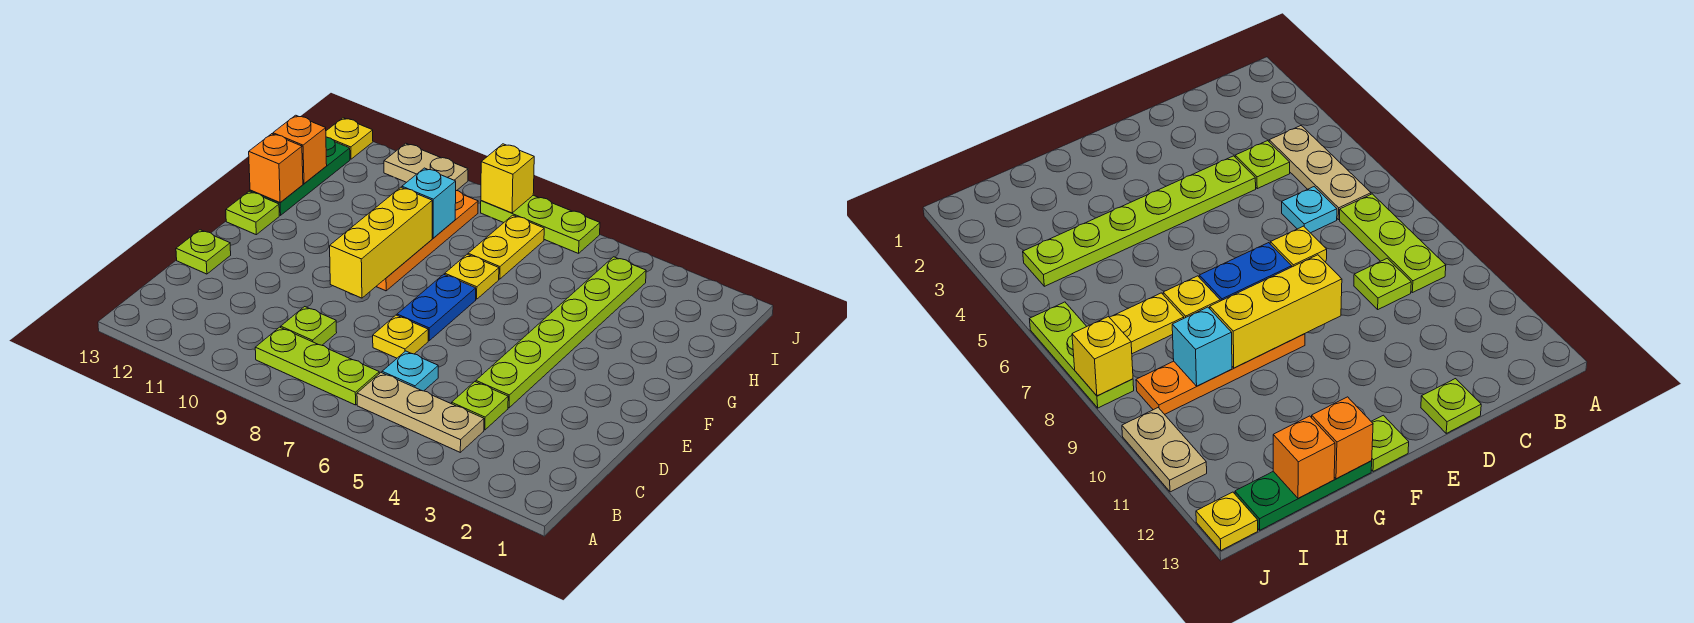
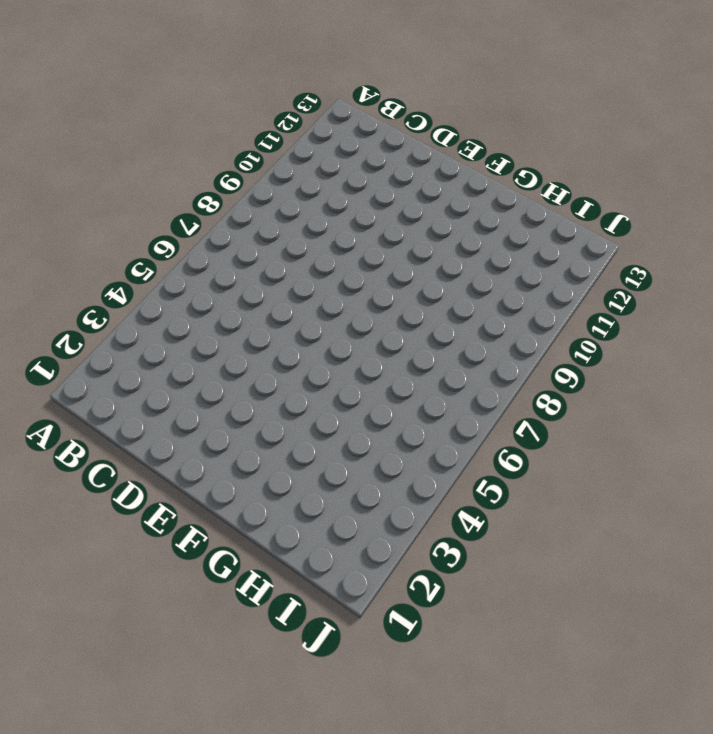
none -> tan 1x3 plate [357,373,484,452]
none -> lime 1x3 plate [255,327,379,405]
none -> lime 1x1 plate [452,382,508,430]

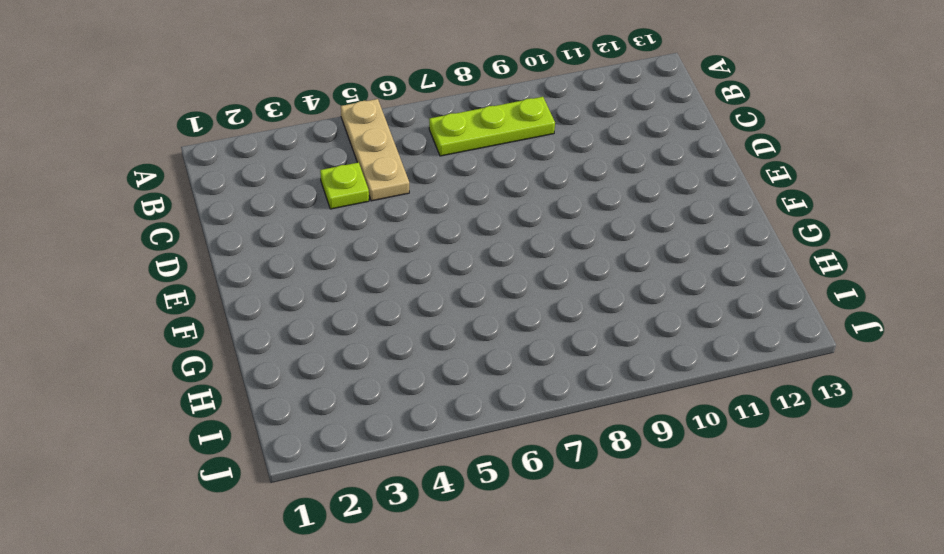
tan 1x3 plate [341,99,409,201] -> tan 1x3 plate turned to [357,373,484,452]
none -> cyan 1x1 plate [382,351,438,391]
none -> lime 1x1 plate [281,307,337,345]
none -> lime 1x6 plate [476,257,646,408]

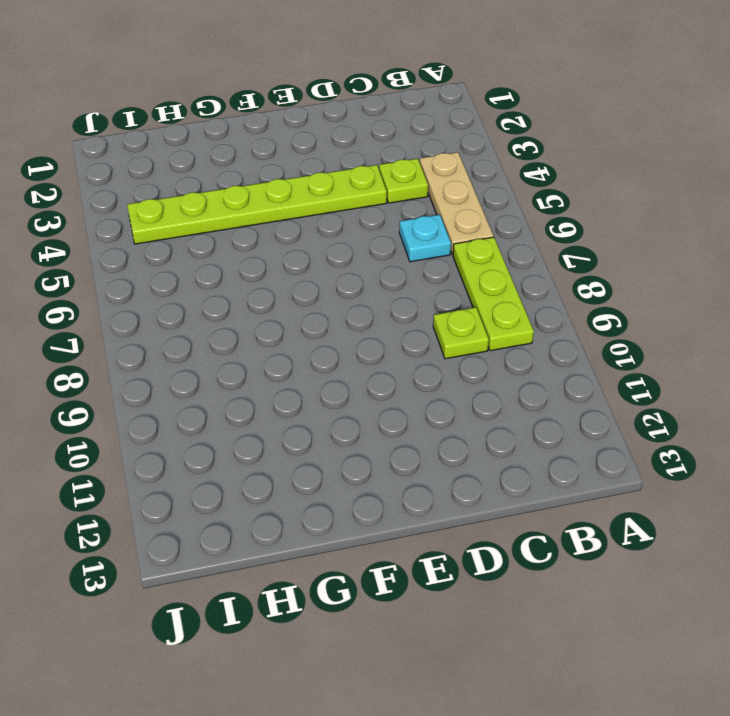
none -> yellow 1x1 plate [373,315,428,358]
none -> lime 1x1 plate [176,230,231,274]
none -> blue 1x2 plate [397,274,476,340]

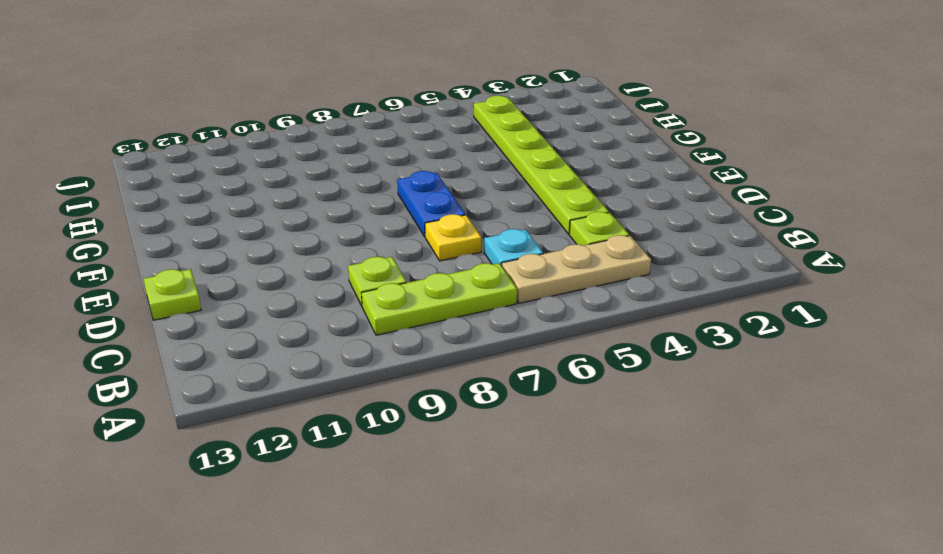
none -> orange 1x4 plate [376,191,478,291]
none -> lime 1x1 plate [226,191,279,235]
none -> yellow 1x1 plate [445,254,499,299]

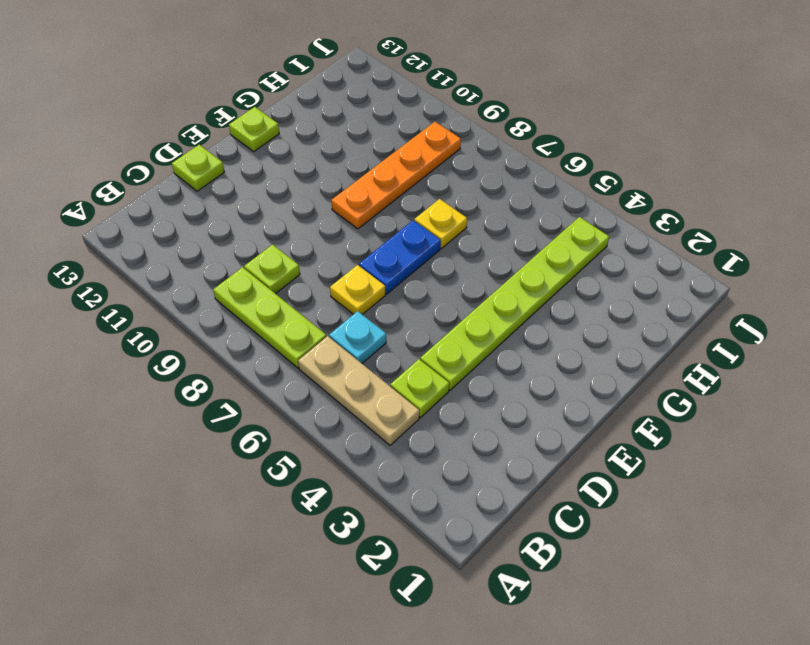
none -> green 1x3 plate [250,137,350,215]
none -> yellow 1x2 plate [468,215,544,279]
none -> lime 1x3 plate [481,195,600,253]

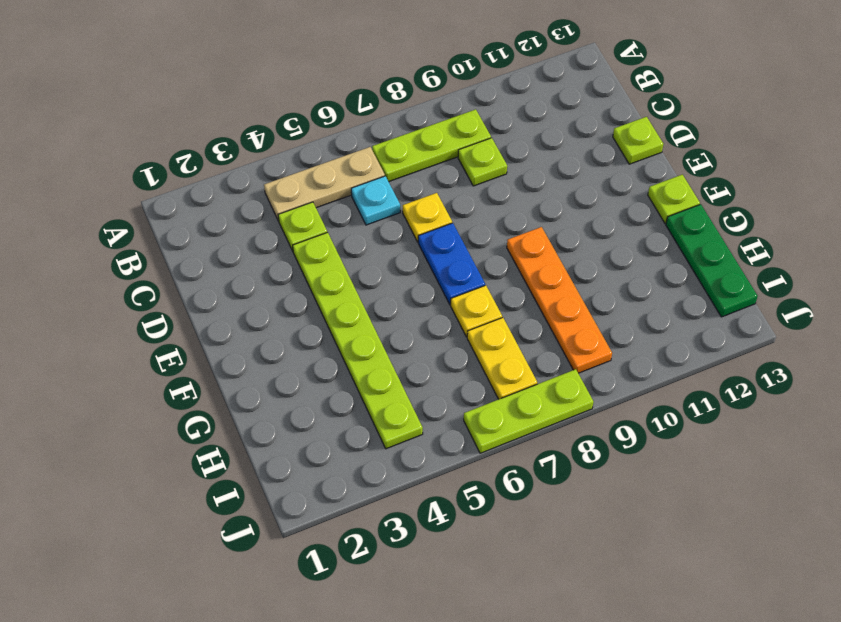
none -> tan 1x2 plate [384,143,468,191]
none -> yellow 1x1 plate [326,118,373,159]
none -> yellow 1x3 brick [330,187,432,298]

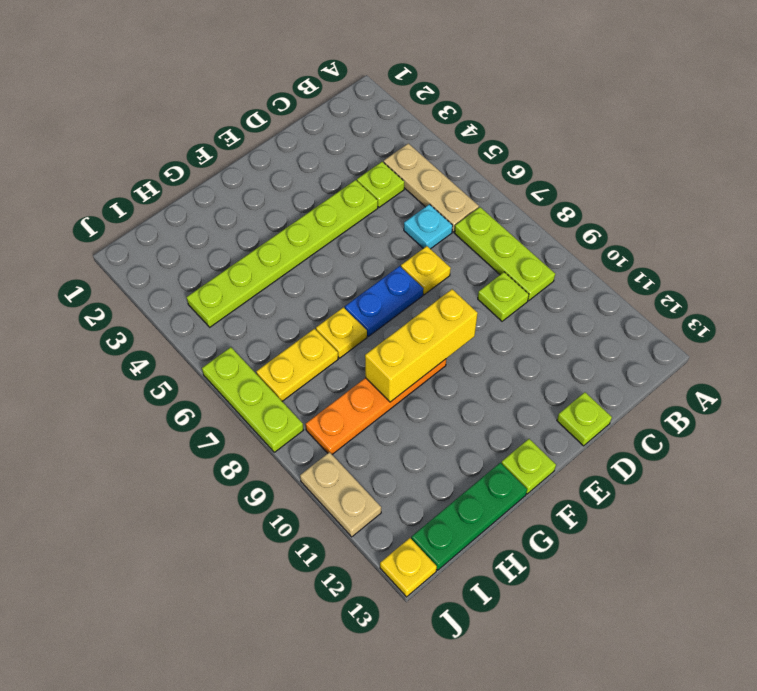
none -> orange 1x1 brick [249,134,303,203]
none -> cyan 1x1 brick [402,168,456,238]
none -> orange 1x1 brick [273,115,327,184]

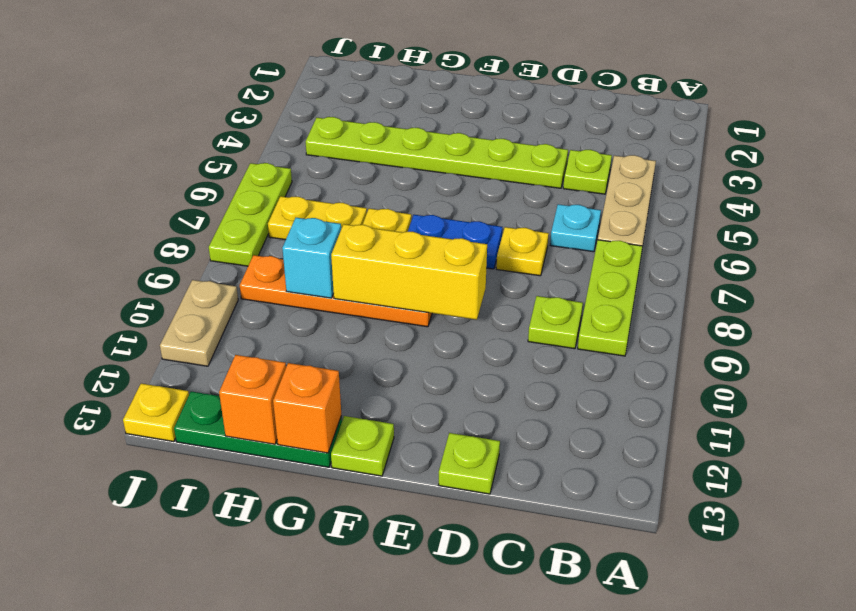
none -> yellow 1x1 brick [481,144,534,213]

